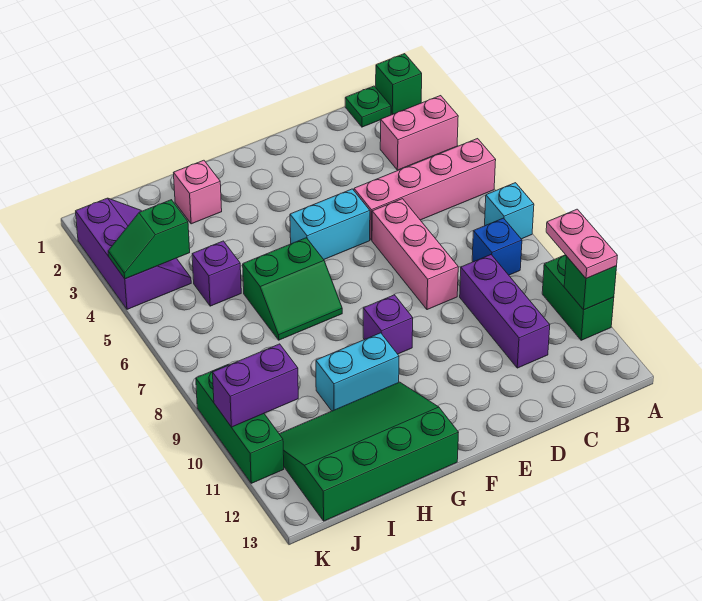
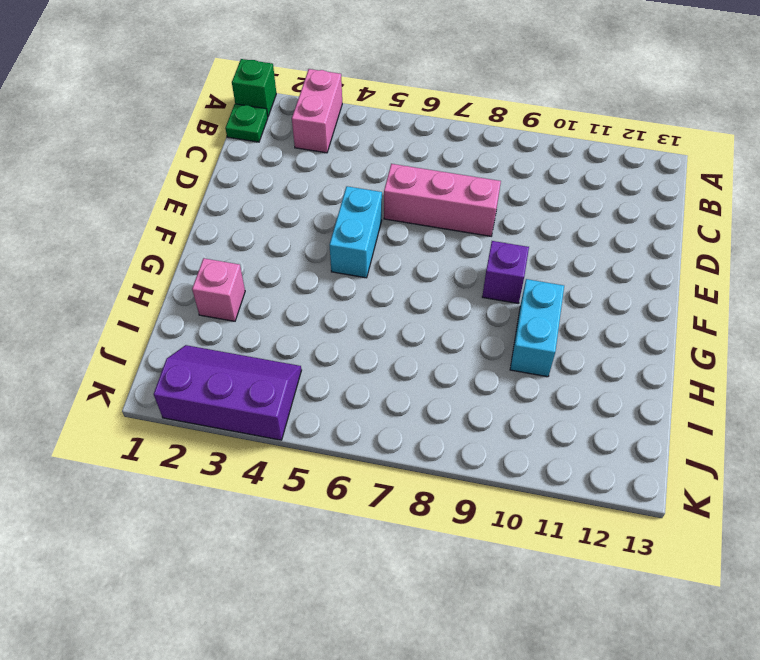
none -> pink 1x4 brick [354,139,496,240]
none -> cyan 1x1 brick [485,183,534,239]
none -> green 1x2 brick [542,255,614,340]

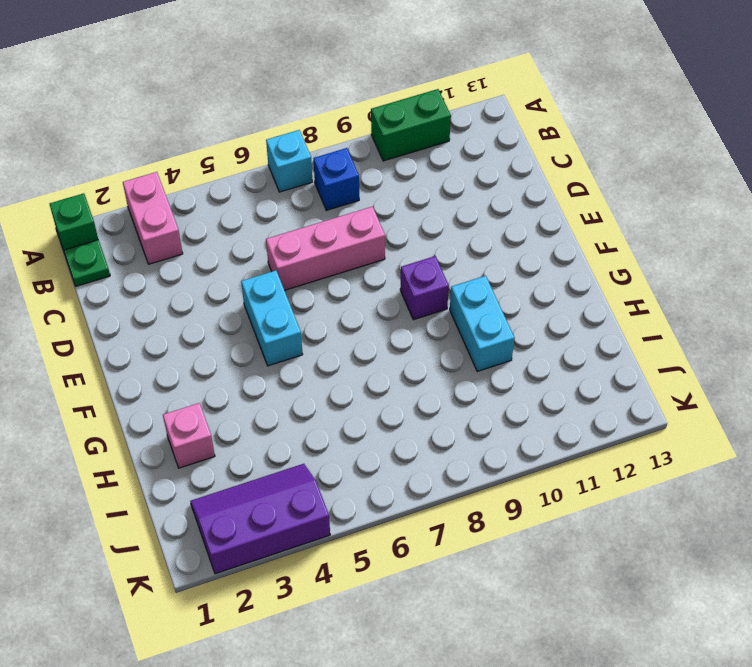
none -> pink 1x4 brick [354,139,496,240]
none -> purple 1x3 brick [460,255,550,368]
none -> green 2x2 slope [243,238,342,340]

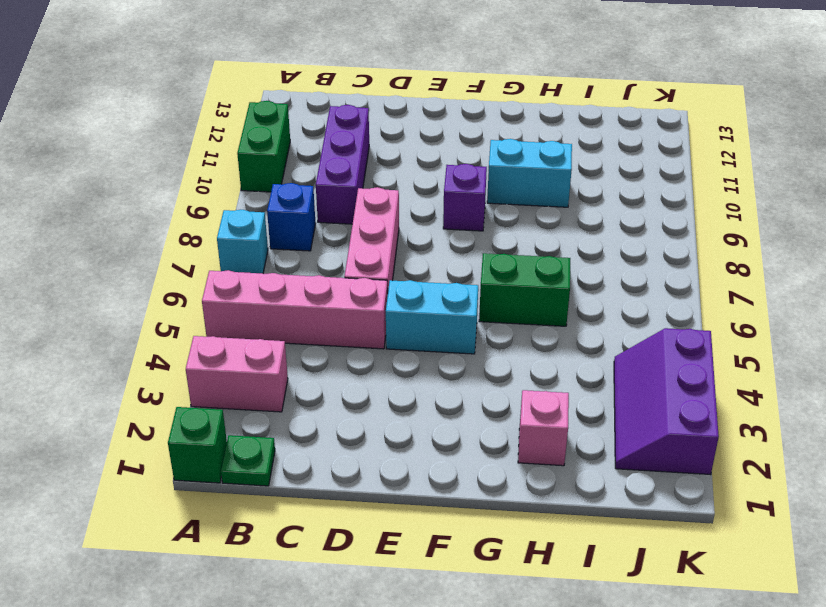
none -> green 3x4 slope [280,382,459,521]
none -> purple 1x1 brick [192,241,241,306]
none -> green 1x3 brick [196,365,284,483]

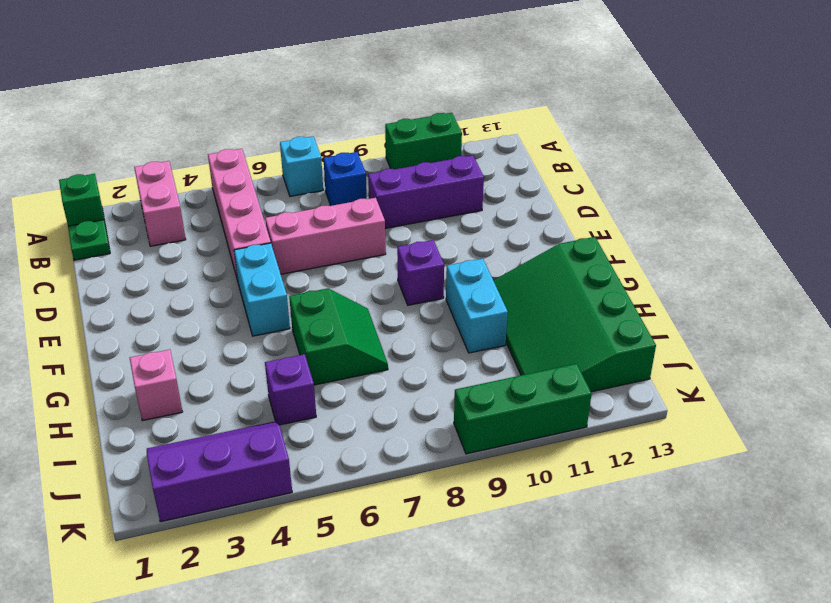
none -> green 1x1 brick [564,256,617,310]
none -> green 1x2 slope [108,200,190,279]
none -> purple 1x2 brick [213,344,298,427]

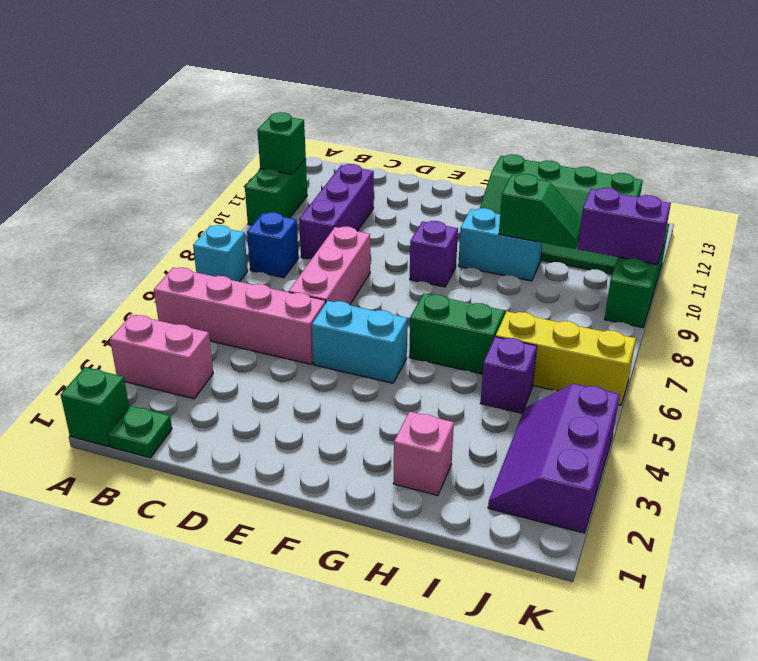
green 1x2 slope [499,174,582,249] -> green 1x2 slope moved to [108,200,190,279]
yellow 1x3 brick [496,311,636,405] -> none
none -> pink 1x2 plate [546,209,617,279]

